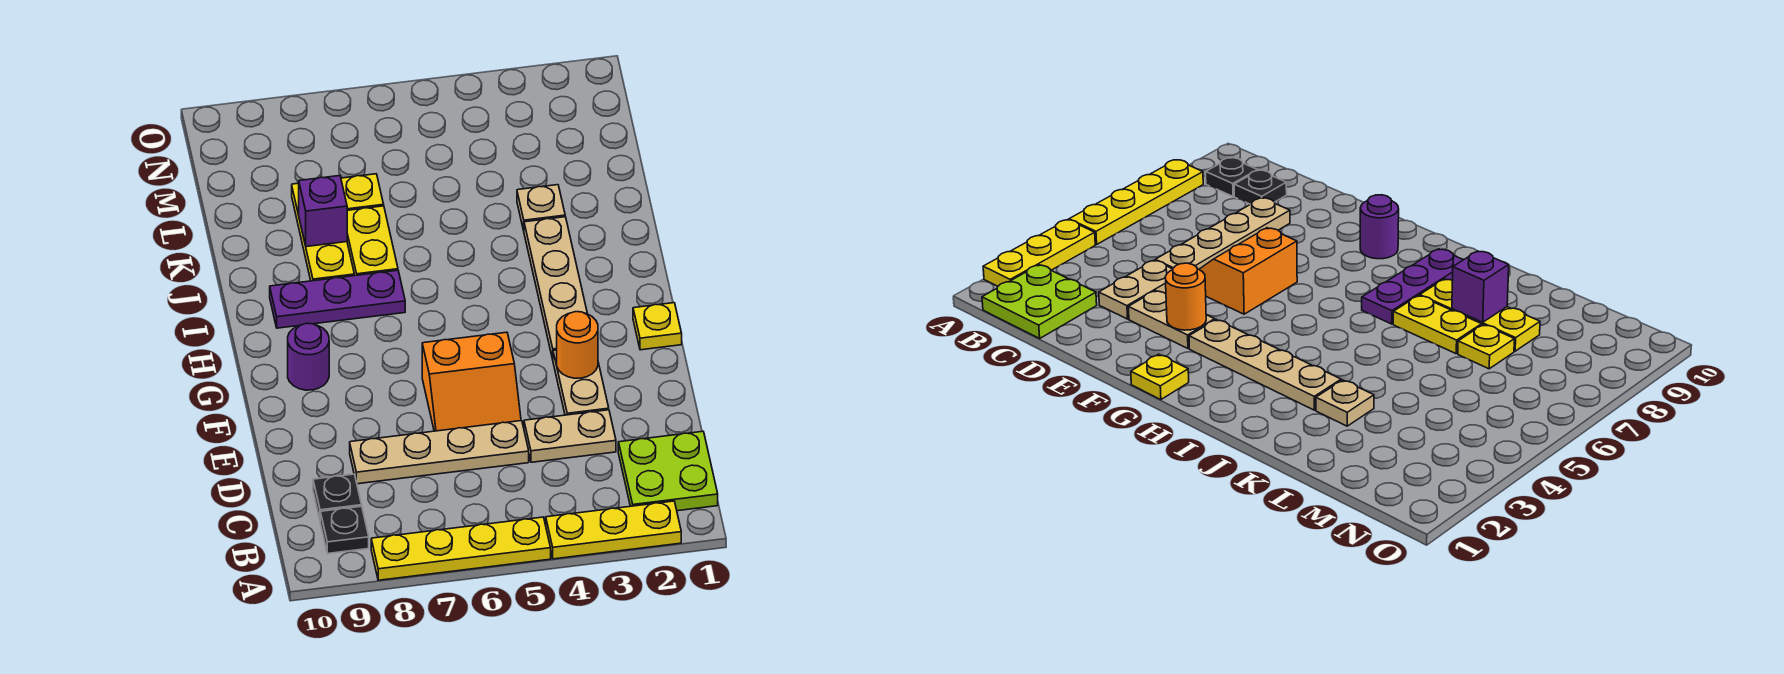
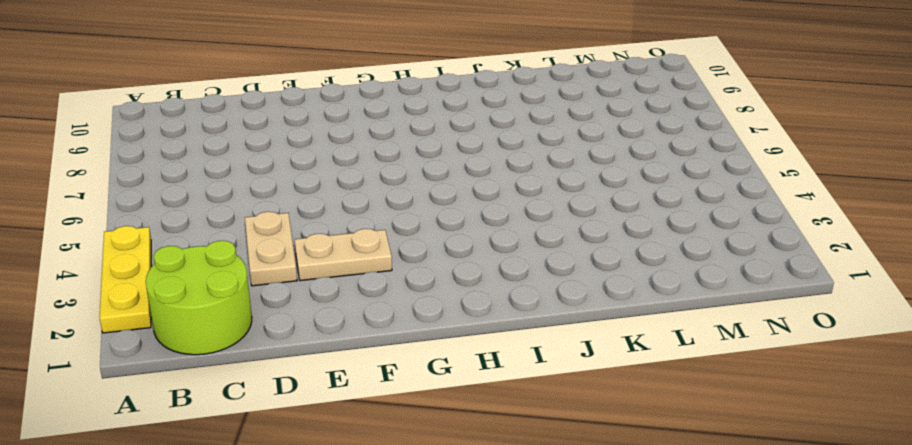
lime 2x2 round brick [146,241,252,355] -> lime 2x2 plate [618,431,718,511]
none -> yellow 1x4 plate [371,517,551,580]
none -> black 1x1 plate [320,506,369,553]
none -> black 1x1 plate [313,474,362,519]

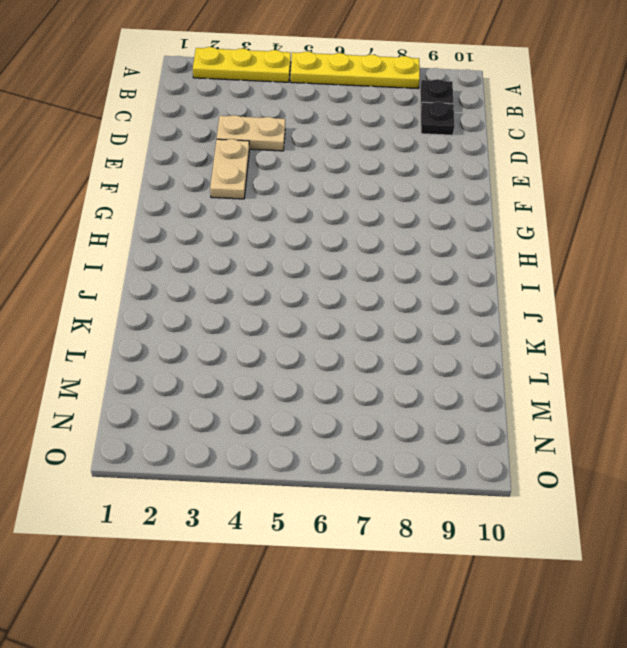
none -> lime 2x2 plate [618,431,718,511]
none -> tan 1x4 plate [350,421,529,484]
none -> orange 2x2 slope [422,332,521,431]

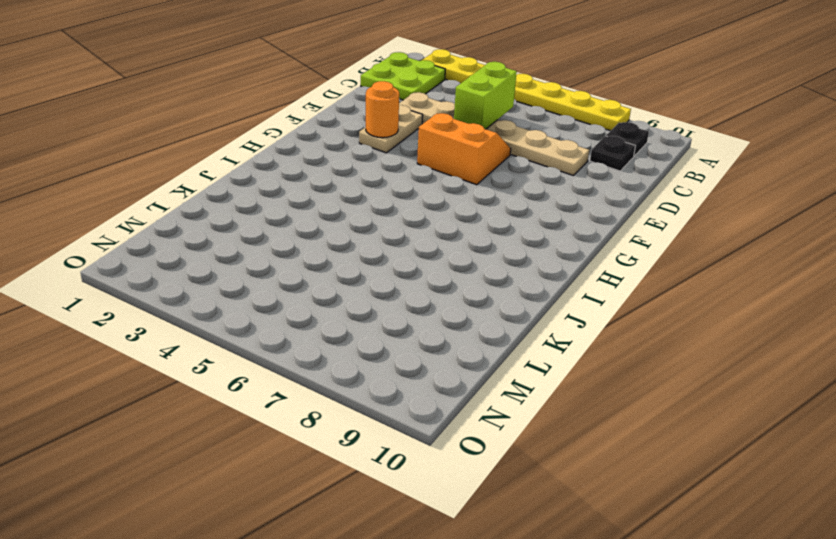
lime 1x2 brick [454,62,517,129] -> none
none -> yellow 1x1 plate [633,303,682,350]
none -> tan 1x4 plate [524,217,587,359]
none -> purple 1x1 round brick [288,323,329,390]

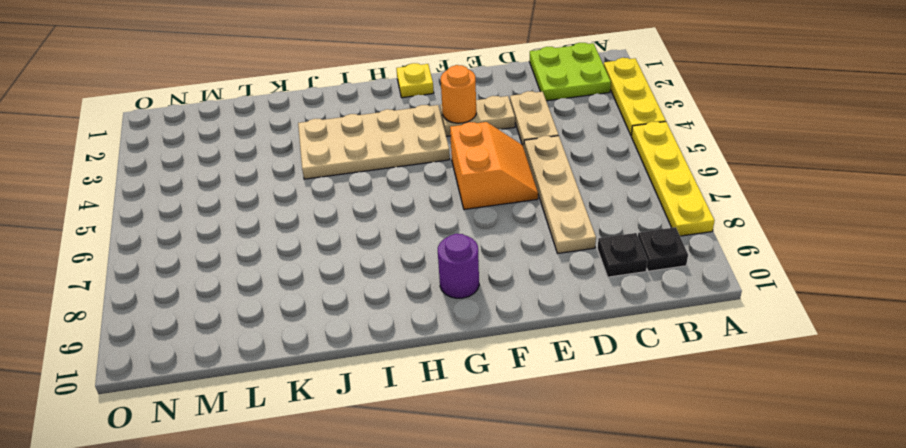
tan 2x4 plate [298,105,450,179] -> tan 1x4 plate [524,217,587,359]
none -> purple 1x3 plate [270,270,405,328]
none -> yellow 1x2 plate [347,206,398,276]
none -> yellow 1x3 plate [292,183,354,281]

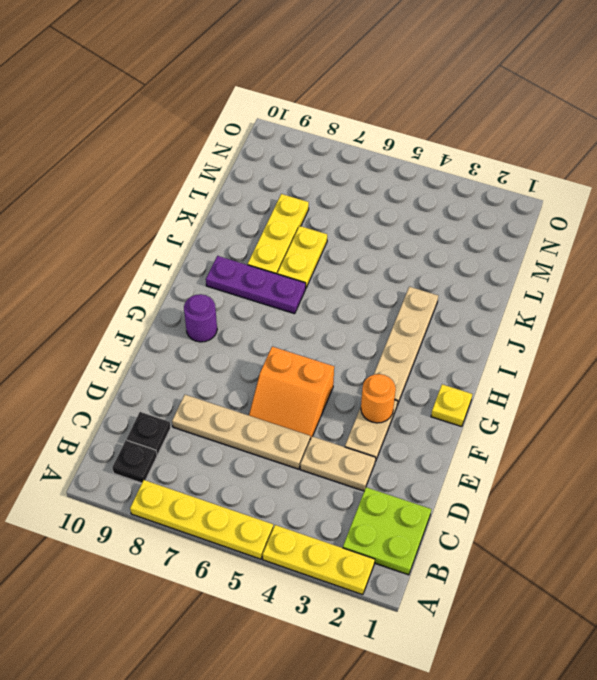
none -> tan 1x1 plate [517,185,565,230]
none -> yellow 1x1 plate [341,174,384,210]
none -> purple 1x1 brick [299,176,347,247]

